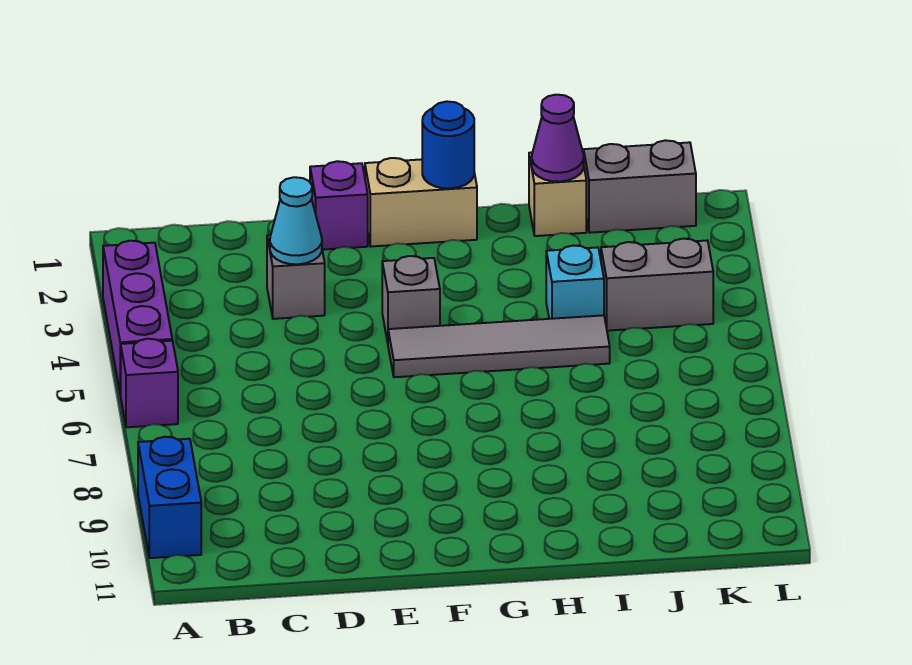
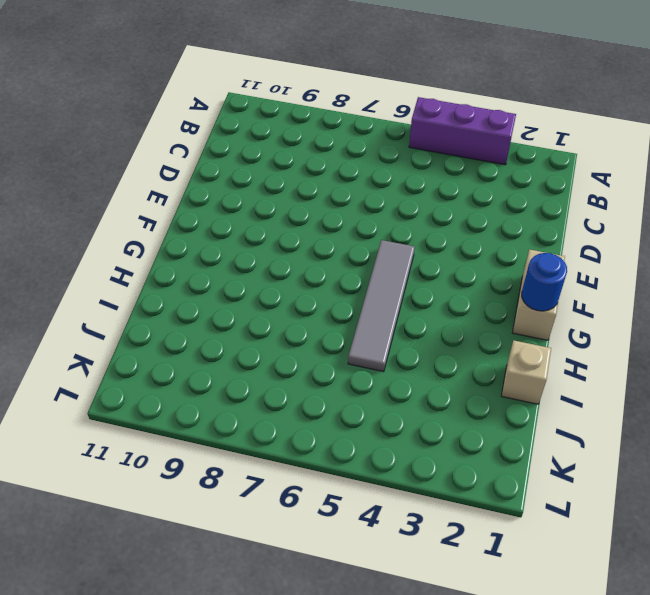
none -> purple 1x1 brick [120,339,178,427]
none -> blue 1x2 brick [138,437,201,558]
none -> grey 1x1 brick [267,235,325,319]

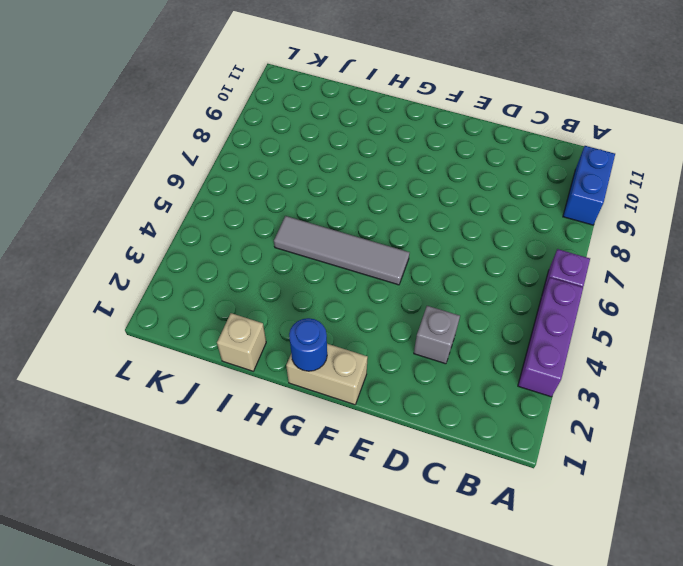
none -> purple 1x1 brick [310,161,368,250]
none -> grey 1x1 brick [382,256,440,343]
none -> cyan 1x1 brick [546,246,604,319]

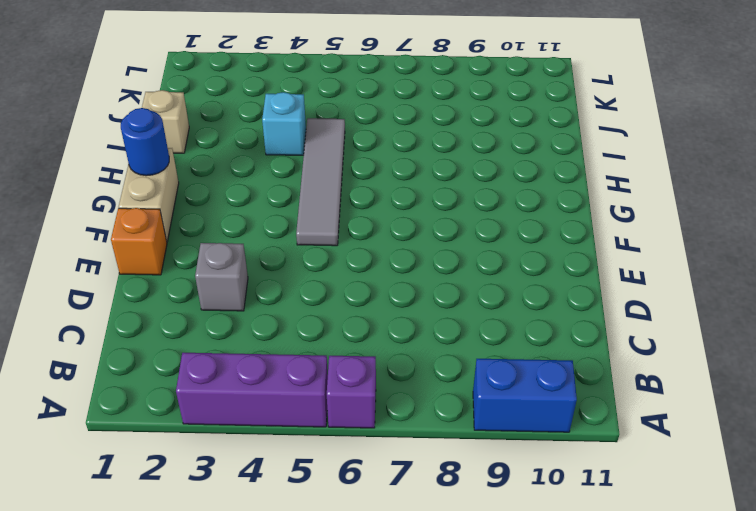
orange 1x1 brick [111,208,167,275] -> purple 1x1 brick [310,161,368,250]
none -> grey 1x1 brick [382,256,440,343]
none -> grey 1x2 brick [584,140,696,233]
none -> grey 1x2 brick [601,239,713,331]

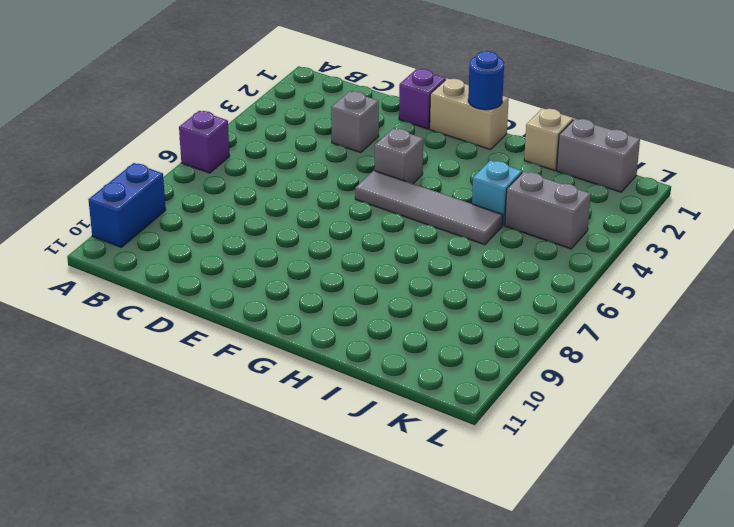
none -> purple 1x3 brick [103,241,172,394]
none -> cyan 1x1 cone [270,177,322,264]
none -> purple 1x1 cone [532,95,584,182]

